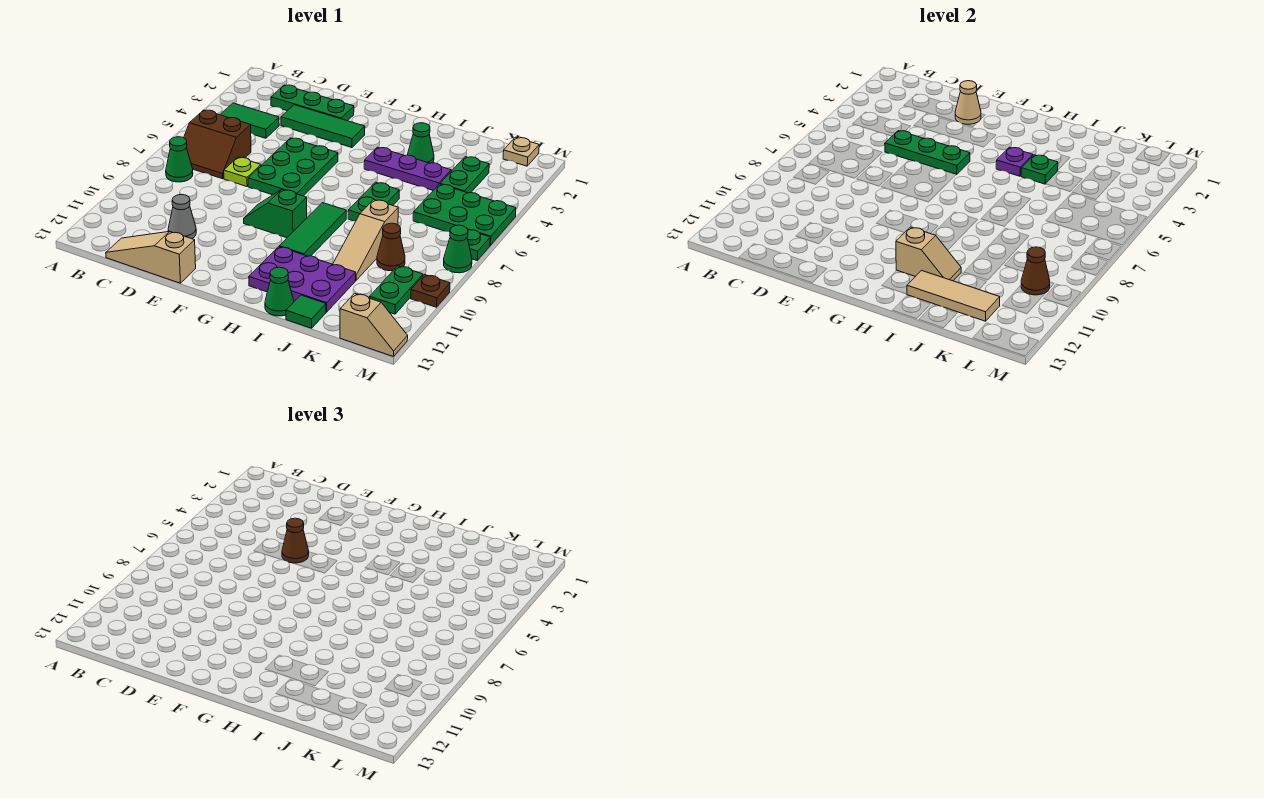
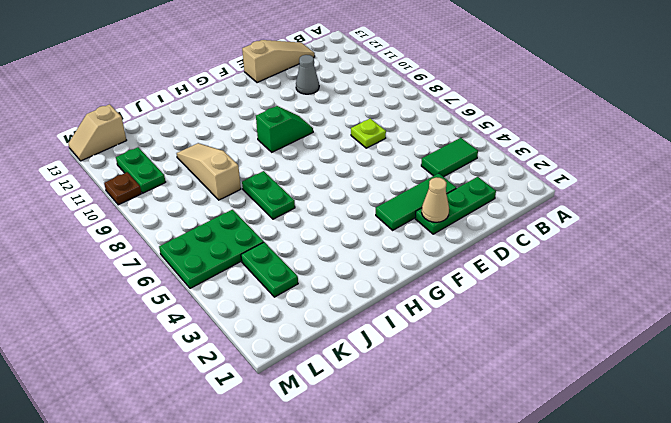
none -> brown 2x2 slope [184,110,251,179]
none -> green 1x1 cone [166,137,193,182]
none -> green 2x3 plate [248,138,338,196]
none -> purple 1x3 plate [364,147,451,190]

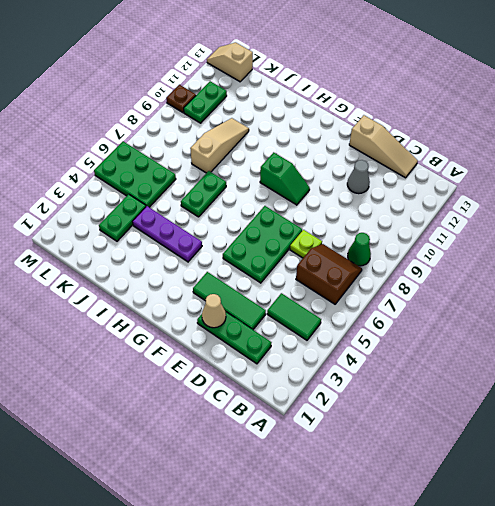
none -> green 1x3 tile [279,203,346,256]
none -> purple 2x3 plate [249,247,356,312]
none -> green 1x1 cone [408,123,434,163]
none -> green 1x1 cone [265,267,294,316]

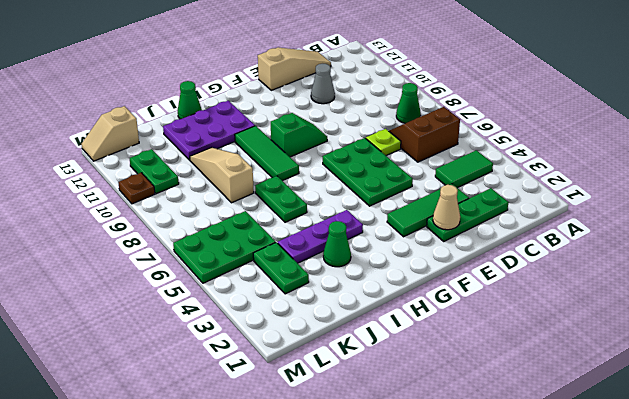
none -> green 1x1 tile [286,295,326,328]
none -> brown 1x1 cone [377,223,405,271]
none -> tan 1x1 plate [503,137,539,166]
none -> green 1x1 plate [467,230,490,260]

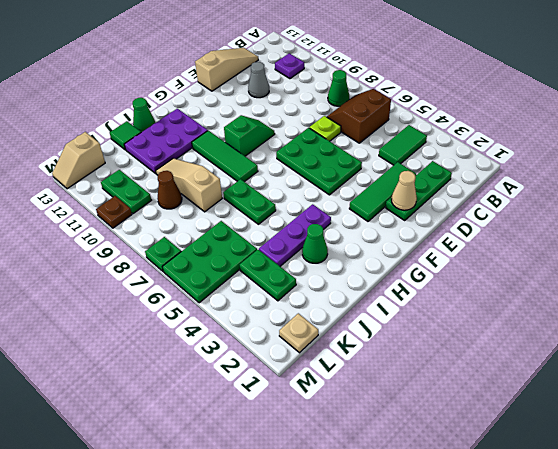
purple 1x1 plate [275,53,304,79] -> purple 1x1 plate moved to [996,147,1033,176]
none -> green 1x1 cone [444,225,472,273]
none -> green 1x3 plate [885,131,970,175]
none -> tan 1x2 slope [896,227,961,281]
none -> green 1x1 plate [1021,155,1058,184]

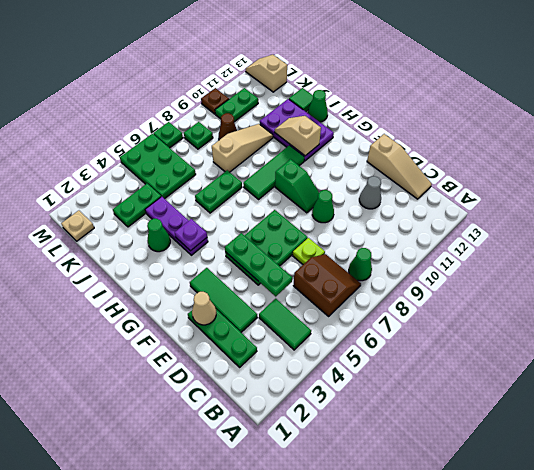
green 1x1 cone [312,190,334,223] -> green 1x1 cone moved to [444,225,472,273]
green 1x1 plate [184,122,213,149] -> green 1x1 plate moved to [1021,155,1058,184]
none -> tan 1x3 tile [907,271,1000,321]
none -> brown 1x1 cone [1021,247,1050,295]
none -> brown 1x1 cone [282,518,309,563]

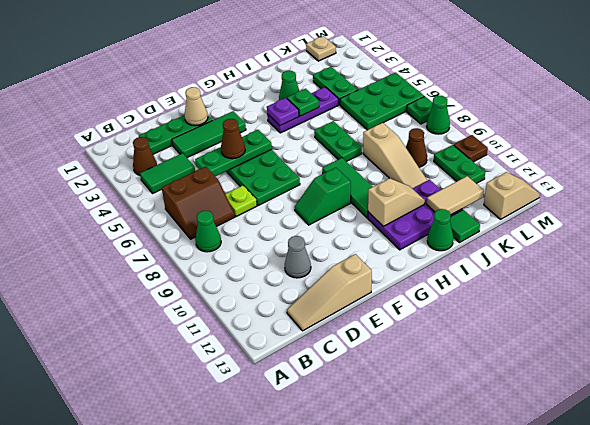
brown 1x1 cone [133,137,157,175] -> brown 1x1 cone moved to [1021,247,1050,295]
tan 1x2 tile [427,176,484,215] -> tan 1x3 tile [907,271,1000,321]

